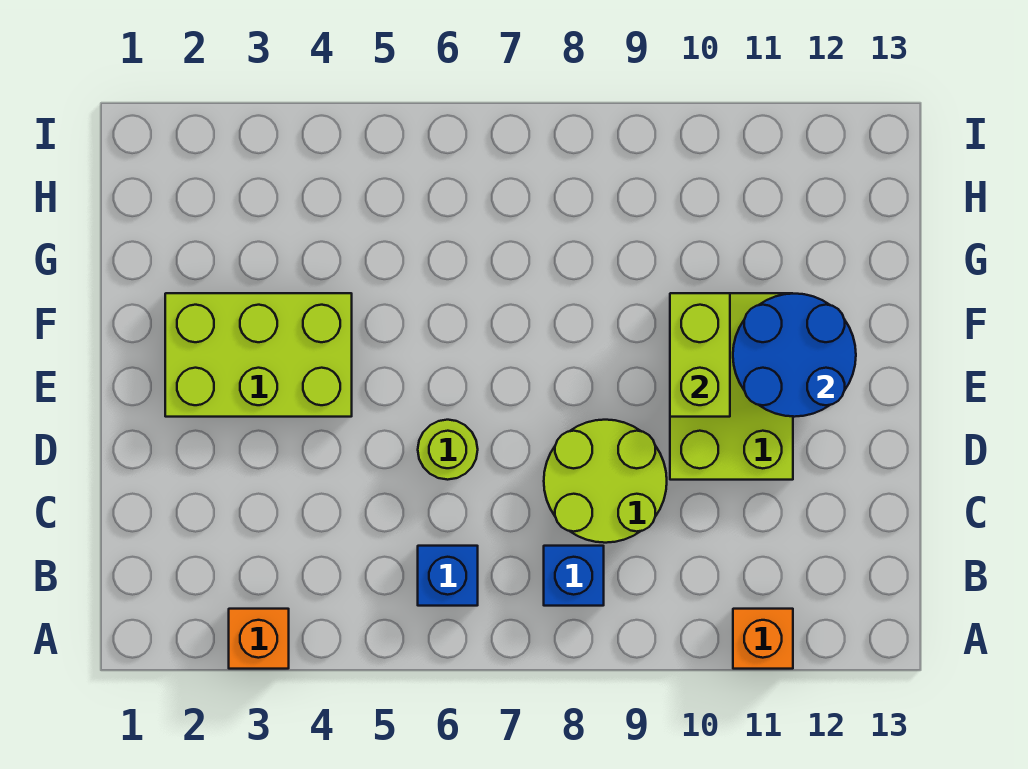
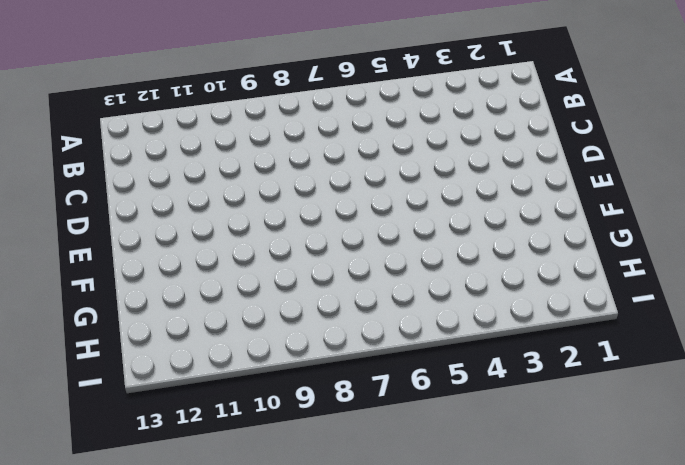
none -> orange 1x1 brick [229,609,289,669]
none -> orange 1x1 brick [733,609,793,669]

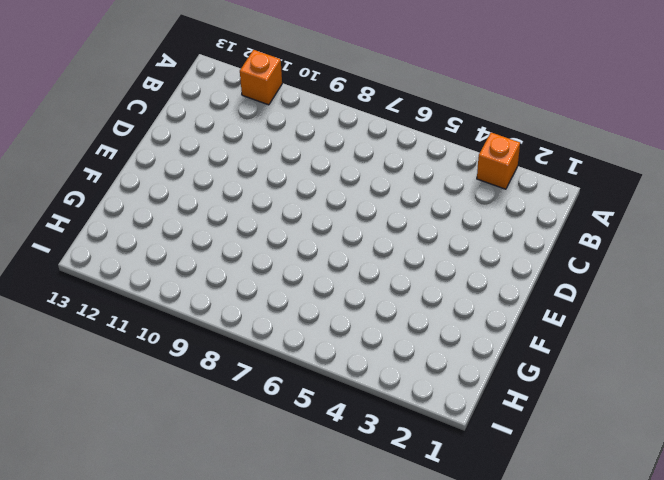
none -> blue 1x1 brick [418,546,478,606]
none -> blue 1x1 brick [544,546,604,606]

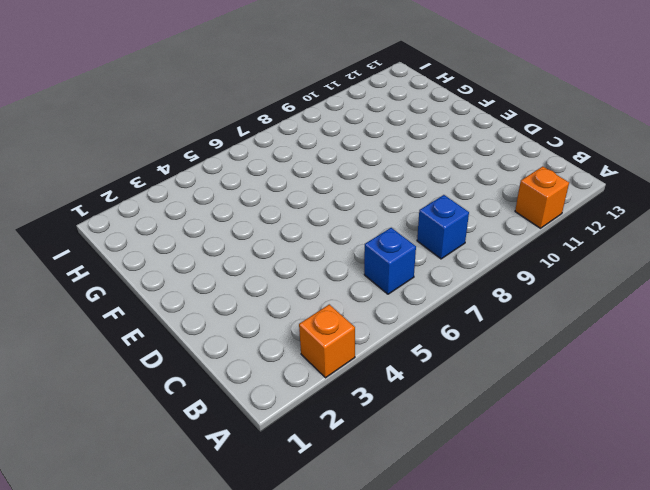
none -> lime 2x2 round brick [544,420,667,543]
none -> lime 1x1 round brick [418,420,478,480]

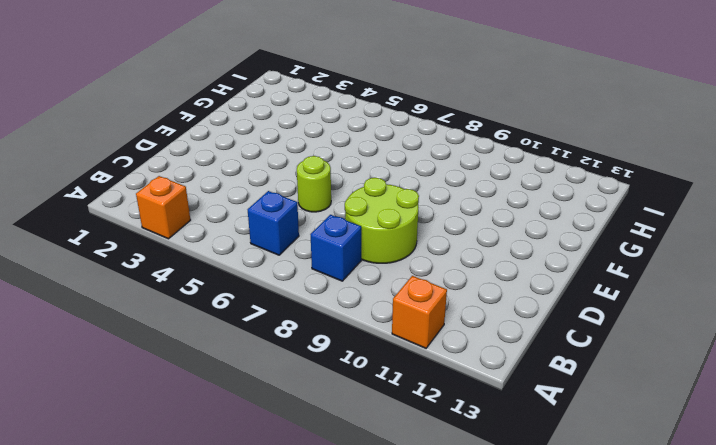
none -> lime 2x3 brick [670,293,793,480]
none -> lime 2x3 brick [165,293,352,417]

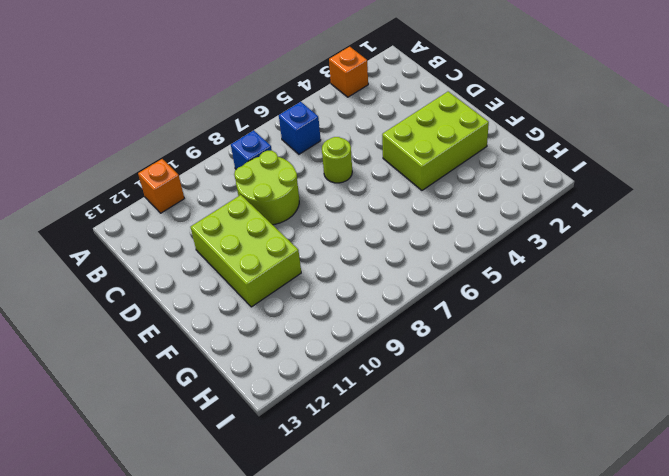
none -> lime 1x2 brick [670,293,730,417]
none -> blue 2x2 round brick [733,294,856,417]

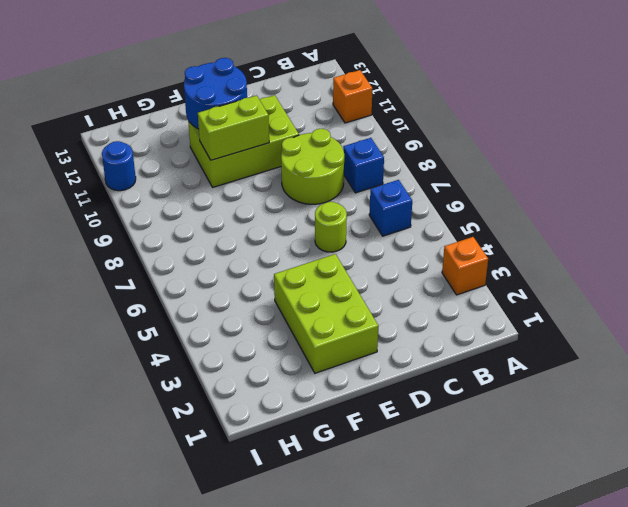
blue 1x1 round brick [102,141,136,191] -> none

